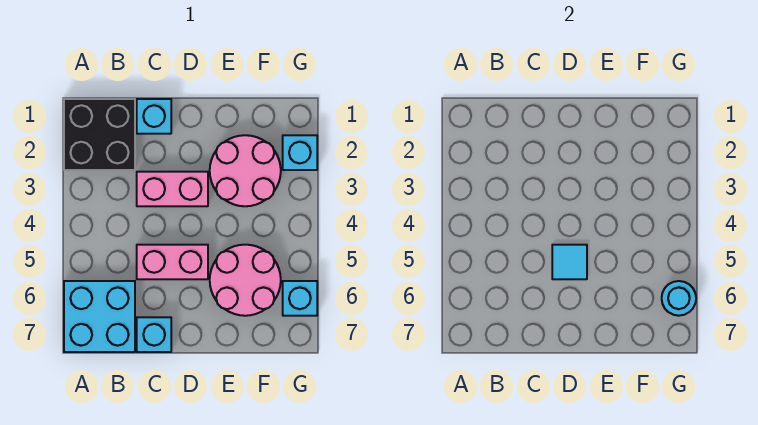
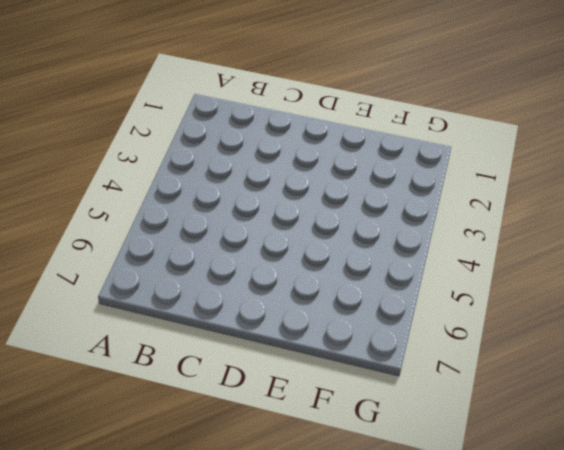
none -> black 2x2 brick [64,99,135,170]
none -> cyan 2x2 brick [64,281,135,352]
none -> cyan 1x1 brick [137,99,171,134]

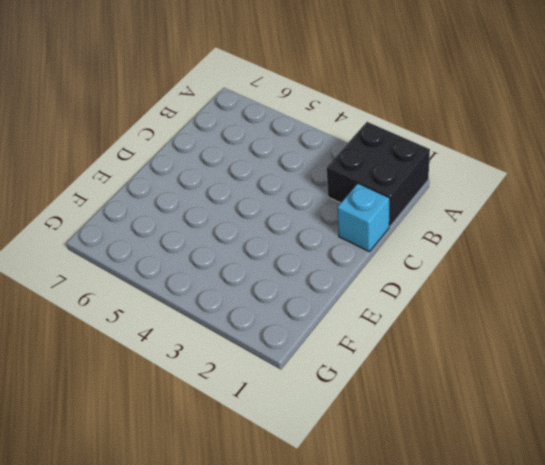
none -> cyan 2x2 brick [64,281,135,352]
none -> pink 1x2 brick [137,172,208,206]
none -> pink 1x2 brick [137,245,208,279]

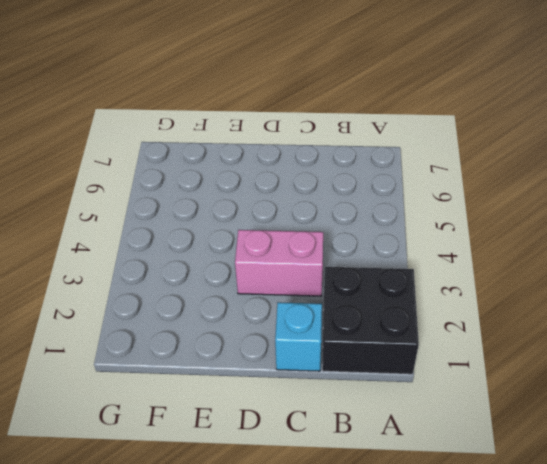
none -> cyan 2x2 brick [64,281,135,352]
none -> pink 1x2 brick [137,245,208,279]
none -> cyan 1x1 brick [137,317,171,352]

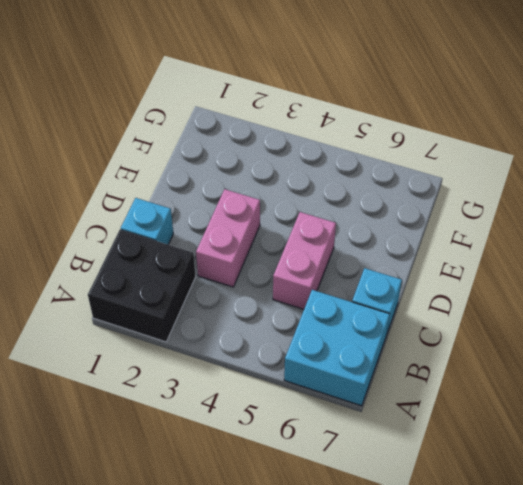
none -> pink 2x2 round brick [210,135,281,206]
none -> pink 2x2 round brick [210,245,281,316]
none -> cyan 1x1 brick [283,135,317,170]

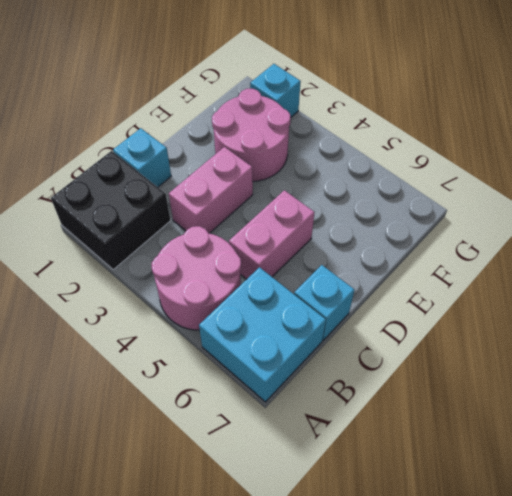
pink 2x2 round brick [152,226,241,330] -> pink 2x2 round brick moved to [210,245,281,316]
none -> cyan 1x1 brick [283,281,317,316]
none -> cyan 1x1 tile [552,245,587,279]
none -> cyan 1x1 round brick [662,281,696,316]

